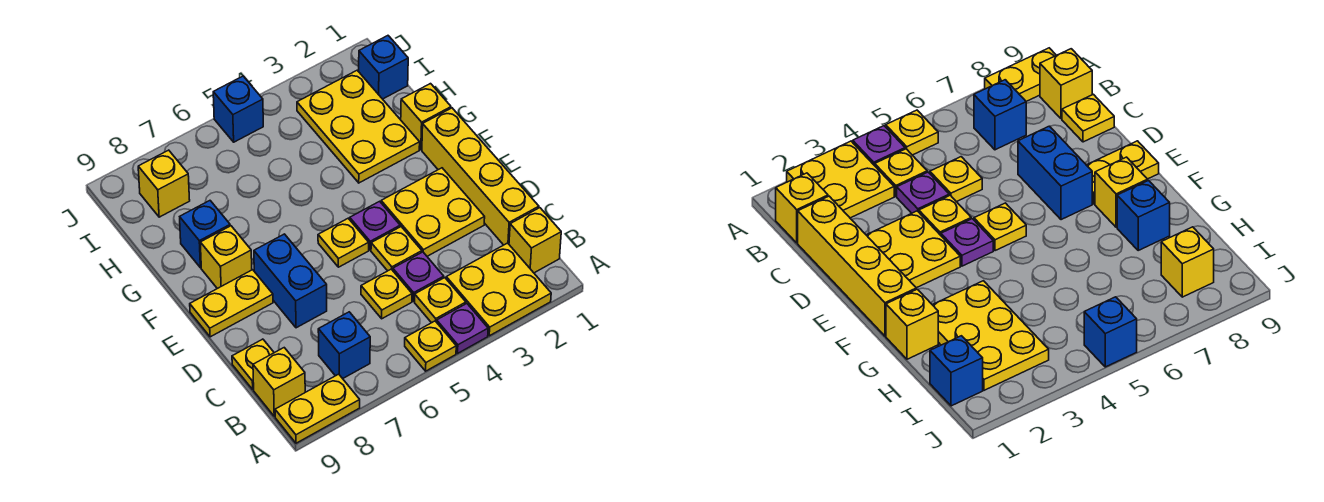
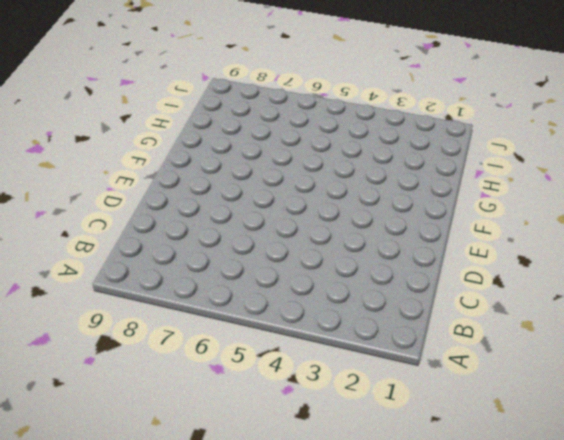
none -> yellow 2x2 plate [446,243,551,336]
none -> purple 1x1 plate [437,304,488,353]
none -> yellow 1x1 plate [405,321,456,371]

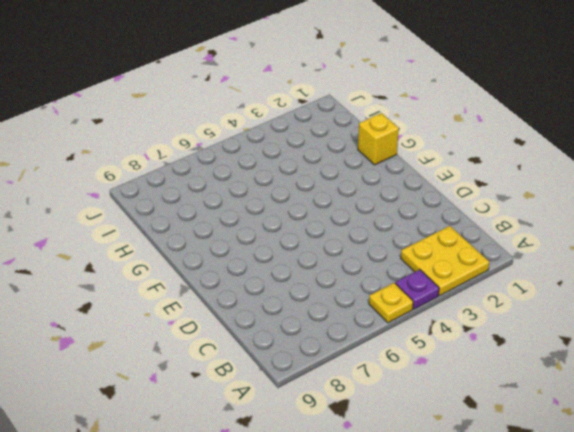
none -> yellow 1x2 plate [275,374,360,443]
none -> yellow 1x1 brick [509,208,561,273]
none -> yellow 1x1 plate [415,278,466,323]

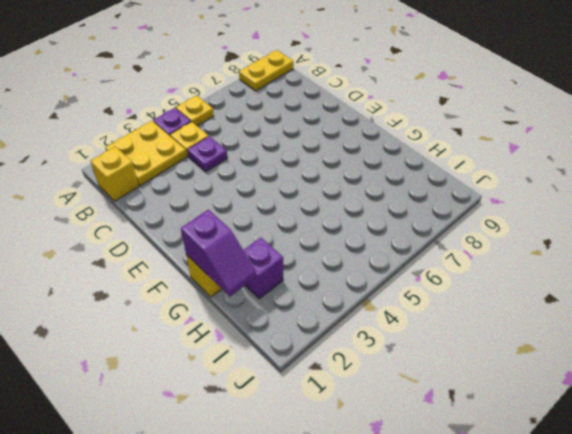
purple 1x2 slope [181,210,257,297] -> none
purple 1x1 brick [243,238,283,299] -> yellow 2x3 plate [297,70,420,183]
none -> blue 1x1 brick [318,312,370,379]
none -> yellow 1x1 brick [253,348,305,416]
none -> yellow 1x4 brick [422,108,539,245]

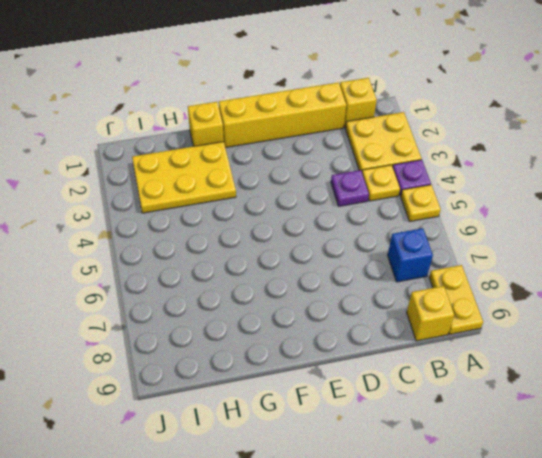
none -> yellow 1x1 plate [361,269,412,319]
none -> yellow 1x1 plate [232,339,274,389]
none -> yellow 2x2 plate [381,168,485,256]

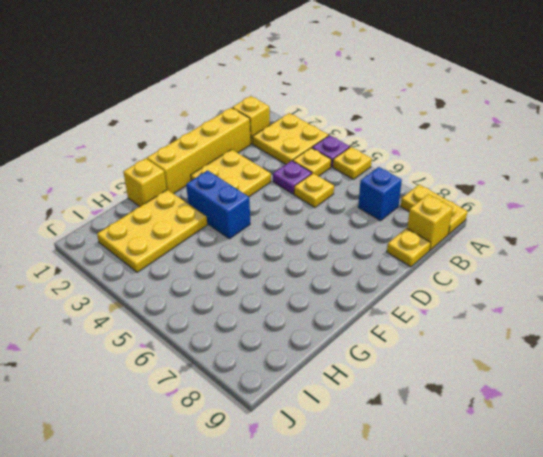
blue 1x2 brick [186,170,250,239] -> blue 1x2 brick turned to [254,234,327,328]
none -> yellow 1x1 plate [371,227,422,271]
none -> purple 1x1 plate [350,201,400,250]
none -> yellow 1x1 plate [318,219,369,267]

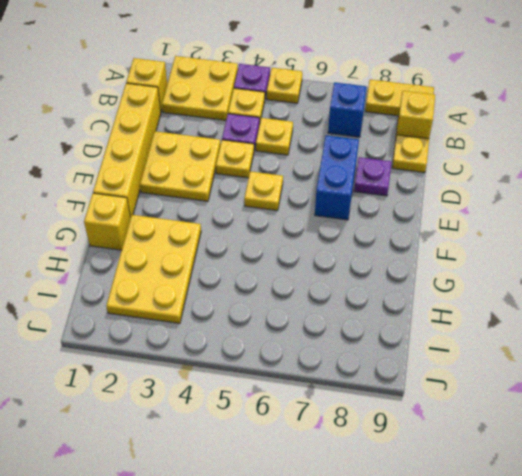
purple 1x1 plate [354,157,392,196] -> purple 1x1 plate moved to [350,201,400,250]
none -> yellow 1x2 plate [190,270,273,337]
none -> yellow 1x1 brick [200,226,252,289]
none -> blue 1x1 brick [180,201,230,268]

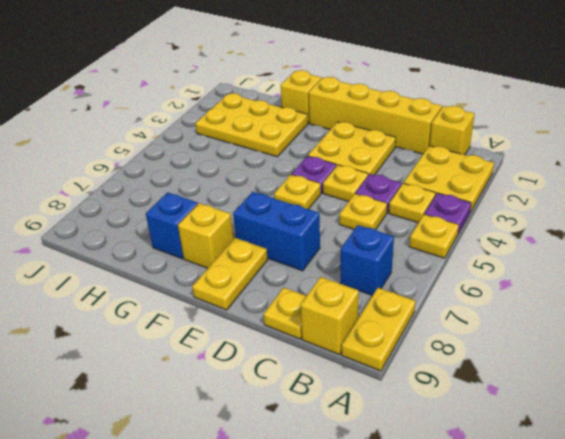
none -> blue 1x1 brick [359,36,408,99]
none -> yellow 1x1 brick [138,150,190,217]
none -> blue 1x1 brick [213,76,263,142]

